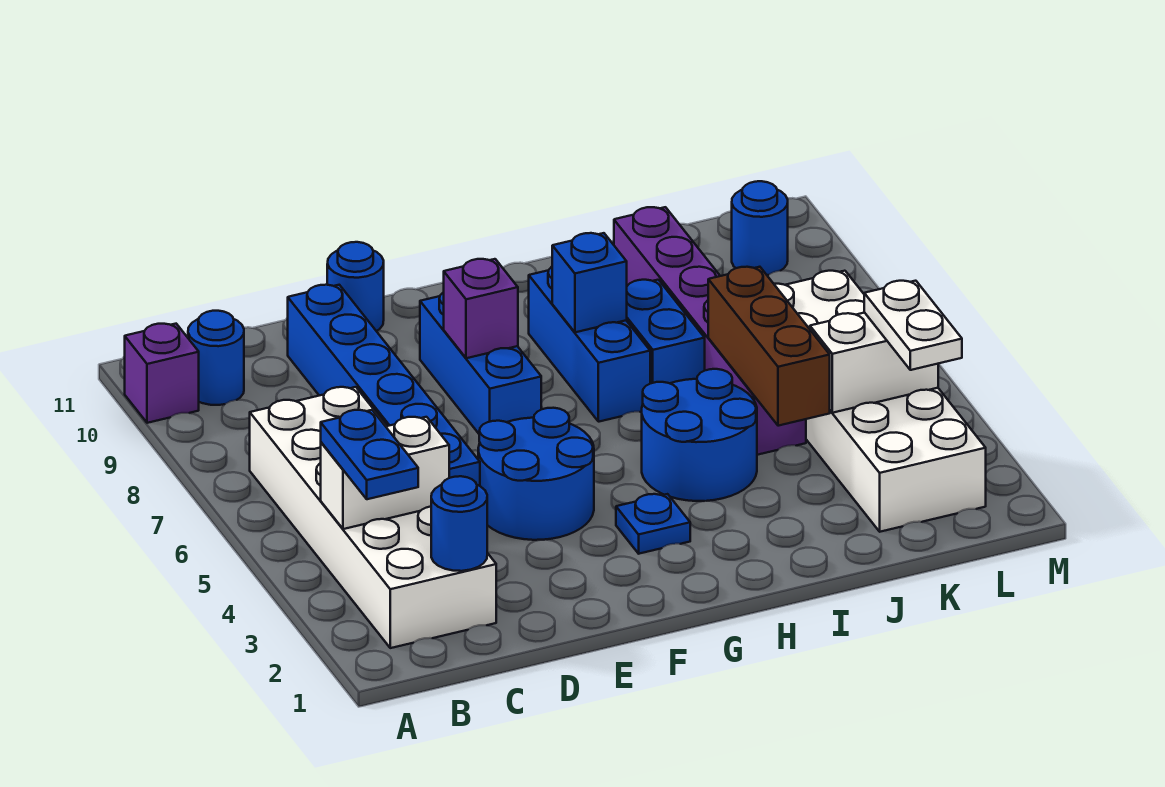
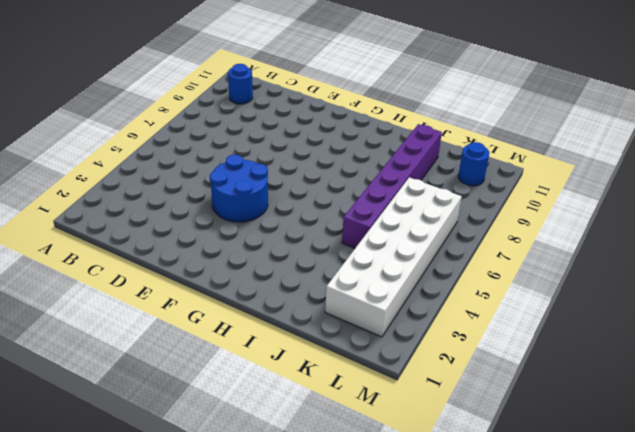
none -> purple 1x1 brick [125,324,199,423]
none -> white 2x6 brick [250,387,496,648]
none -> blue 1x6 brick [288,285,480,486]

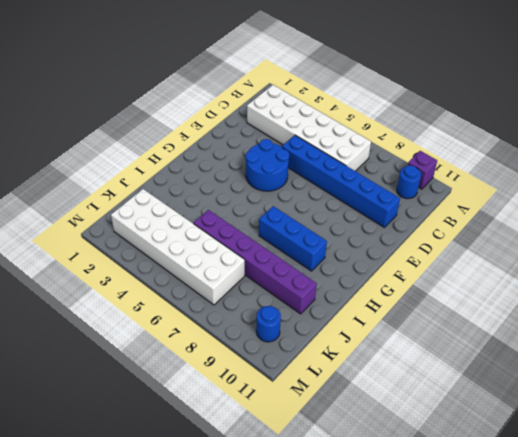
none -> blue 1x1 round brick [327,242,384,331]
none -> blue 1x3 brick [420,292,541,434]
none -> blue 1x1 plate [616,494,690,554]

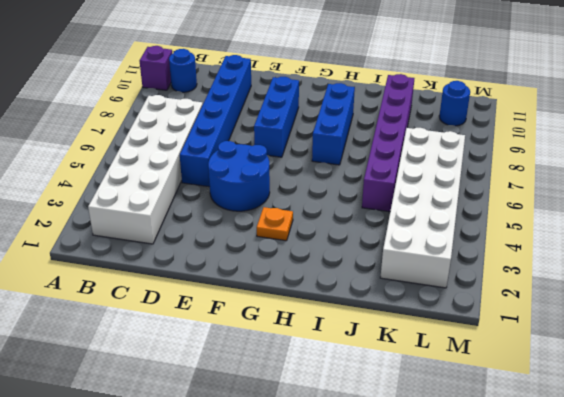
orange 1x1 plate [257,207,293,241] -> blue 1x1 plate [616,494,690,554]
none -> blue 1x1 round brick [327,242,384,331]
none -> blue 2x2 round brick [642,369,757,501]
none -> blue 1x2 brick [626,280,705,383]

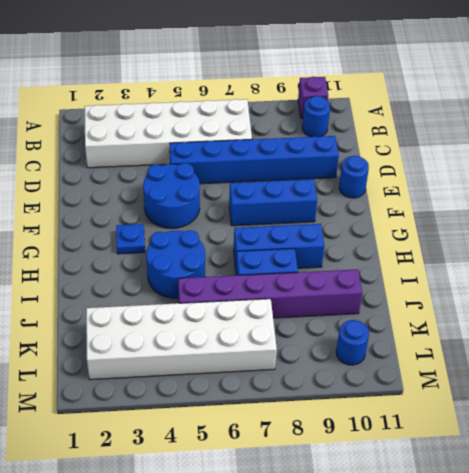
none -> white 1x2 brick [321,417,449,529]
none -> blue 1x1 round brick [431,476,487,571]
none -> purple 1x1 brick [444,259,518,358]

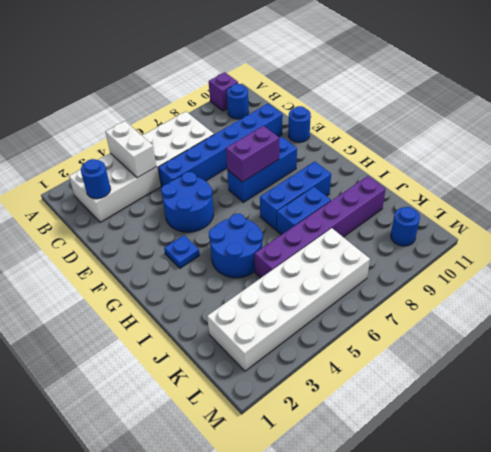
purple 1x2 brick [226,126,279,182] -> purple 1x1 brick [444,259,518,358]
none -> blue 1x1 brick [552,233,627,332]
none -> brown 1x3 brick [708,267,830,426]
none -> white 1x2 brick [810,313,938,413]

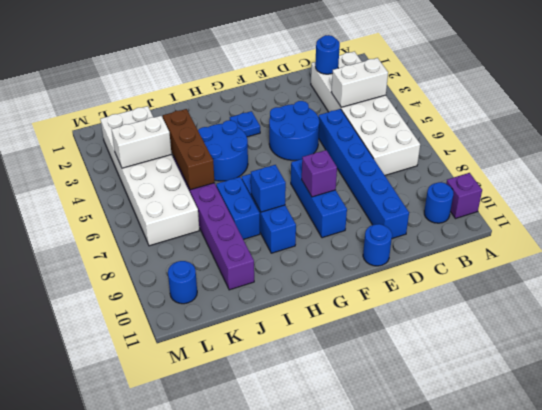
none -> blue 1x2 plate [321,410,418,499]
none -> white 1x2 plate [864,281,962,370]

